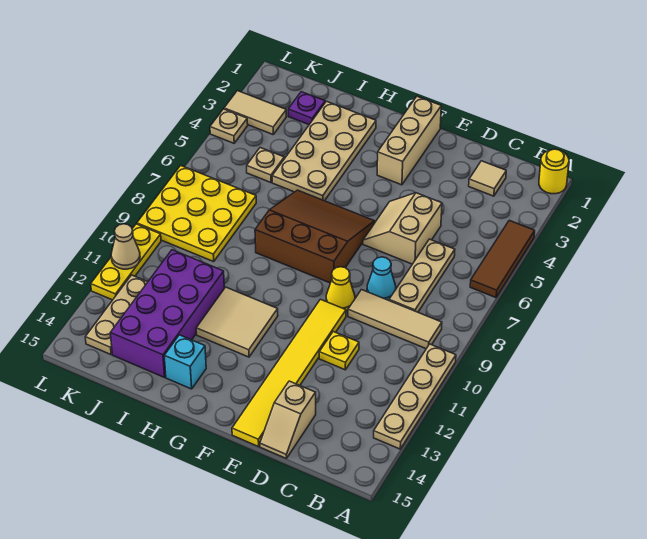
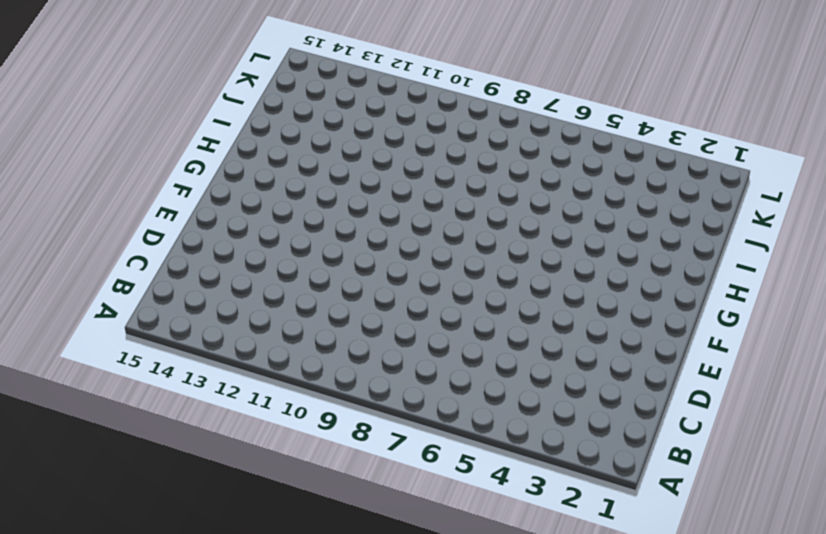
none -> yellow 1x1 round brick [539,149,569,194]
none -> brown 1x3 tile [470,220,535,298]
none -> tan 1x4 plate [374,344,456,449]

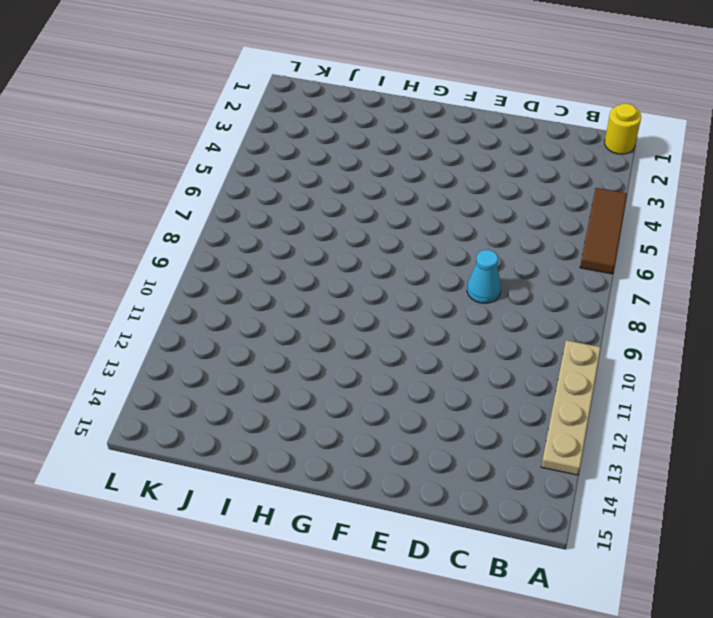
none -> tan 1x3 tile [348,290,442,349]
none -> tan 1x1 tile [469,161,506,196]
none -> tan 1x3 plate [389,239,455,312]

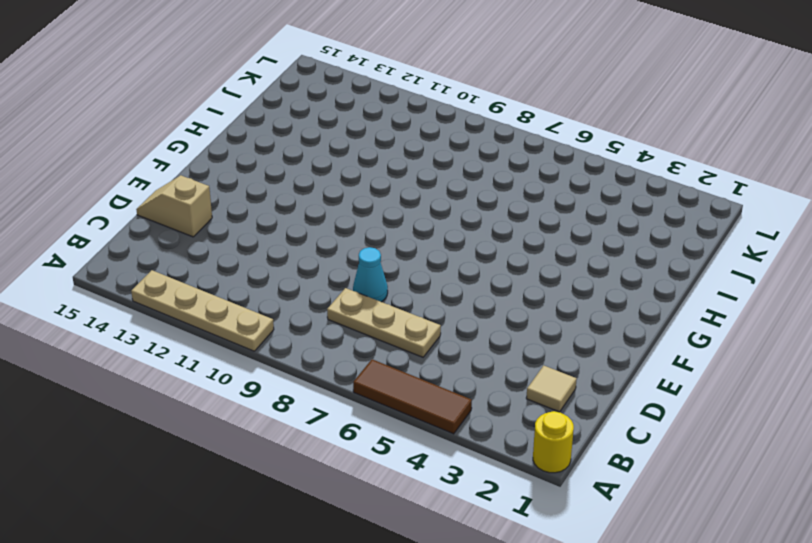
none -> tan 1x3 tile [348,290,442,349]
none -> tan 2x2 slope [363,193,442,264]
none -> yellow 1x1 plate [319,332,359,370]

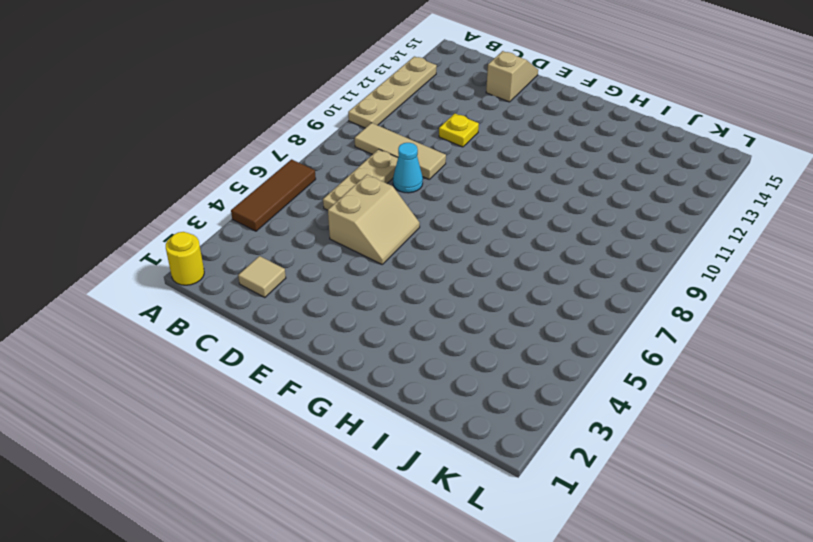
none -> yellow 1x1 cone [326,267,355,311]
none -> yellow 1x6 tile [232,299,346,447]
none -> tan 1x3 brick [377,96,441,185]

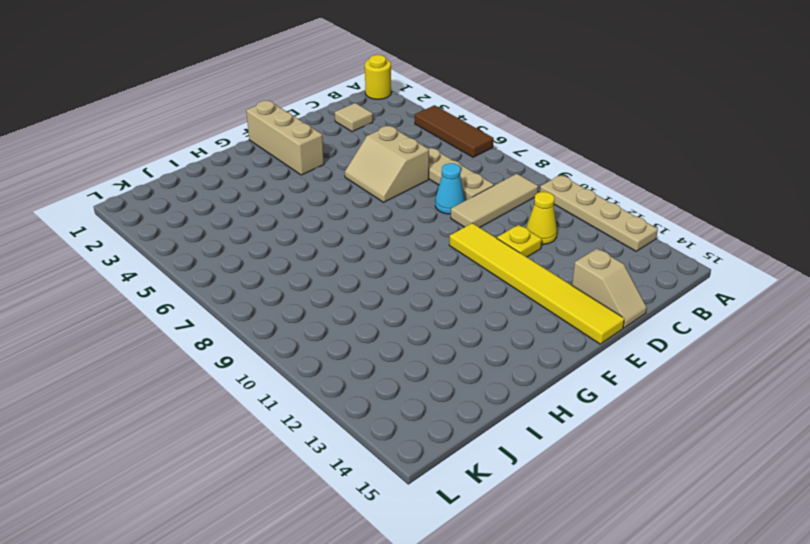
yellow 1x1 cone [526,192,557,244] -> yellow 1x1 cone moved to [326,267,355,311]
none -> brown 3x3 slope [255,190,375,283]
none -> tan 2x2 tile [196,287,278,357]
none -> tan 2x4 plate [272,101,376,201]

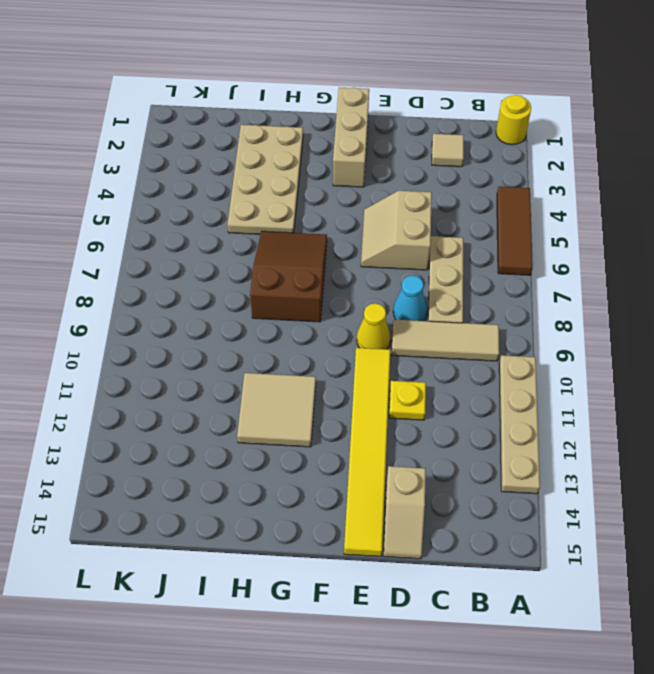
brown 2x3 slope [250,231,327,322] -> brown 3x3 slope [255,190,375,283]
none -> cyan 1x1 brick [164,335,206,389]
none -> purple 2x4 brick [110,250,224,377]
none -> purple 1x1 plate [288,92,325,125]

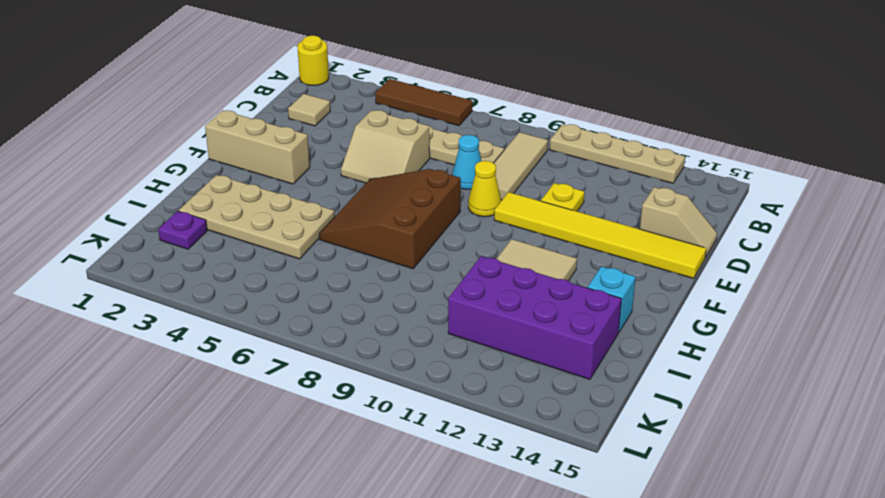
none -> tan 1x1 plate [247,148,284,183]
none -> yellow 3x3 plate [137,165,256,262]
none -> tan 1x2 tile [224,91,286,134]

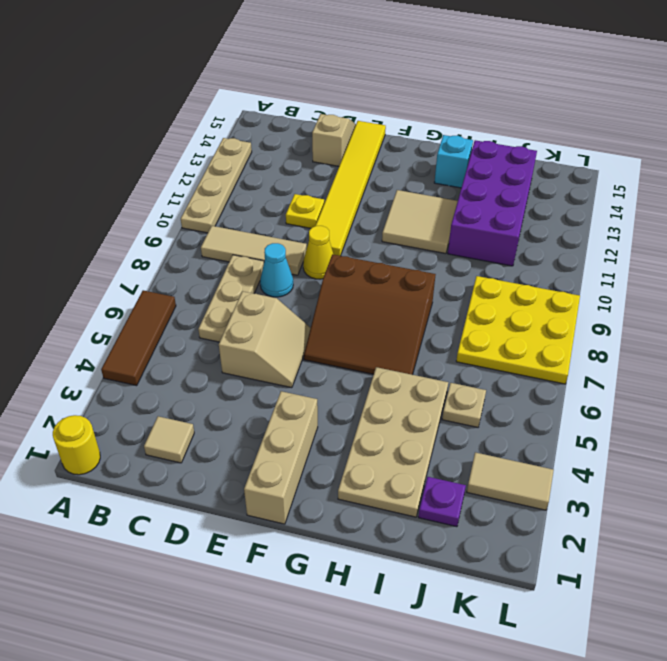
none -> tan 1x3 plate [85,275,147,355]
none -> tan 1x1 plate [210,109,248,143]
none -> yellow 1x3 plate [91,224,161,300]

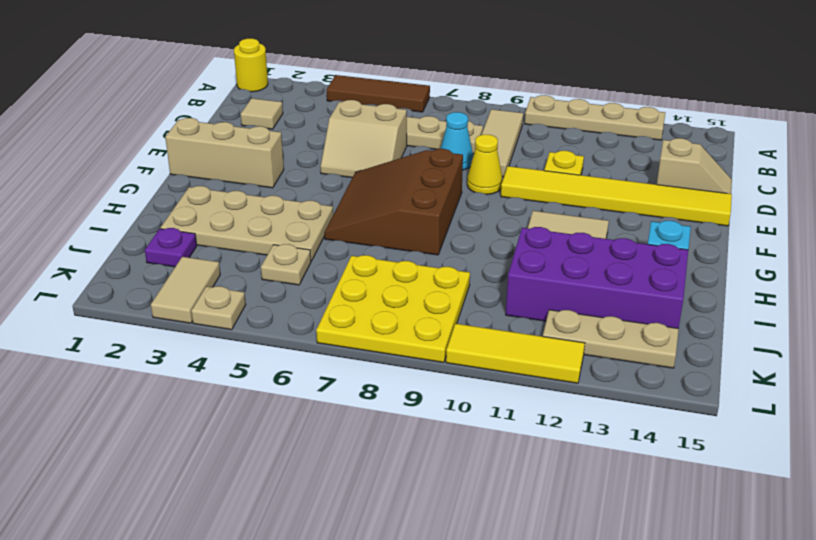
yellow 1x3 tile [446,323,585,383] -> yellow 1x3 plate [91,224,161,300]
none -> tan 1x1 cone [111,224,140,269]

